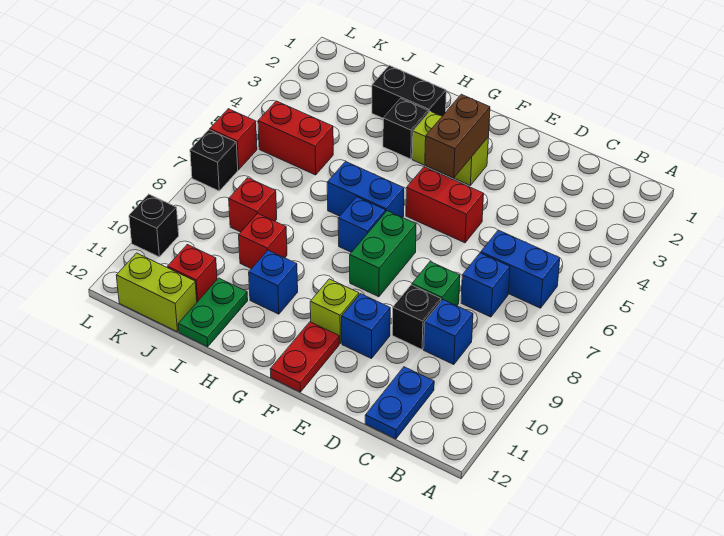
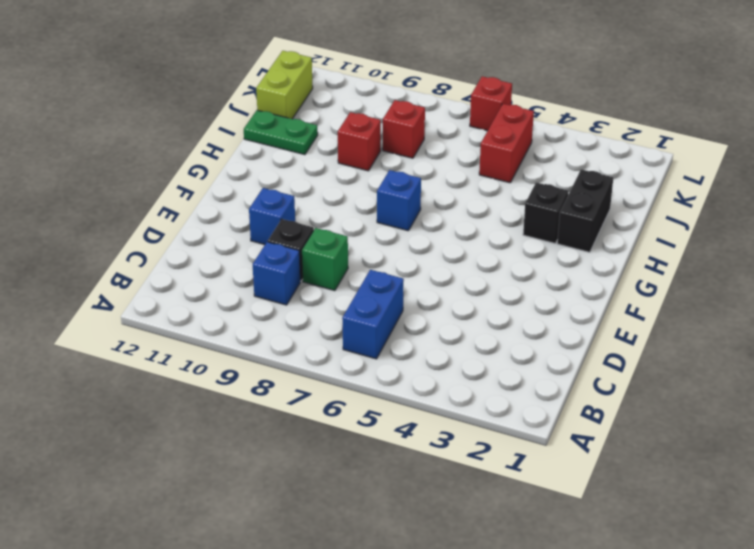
none -> blue 1x1 brick [461,253,510,317]
none -> blue 1x2 plate [365,367,434,439]
none -> red 1x2 brick [406,167,484,243]

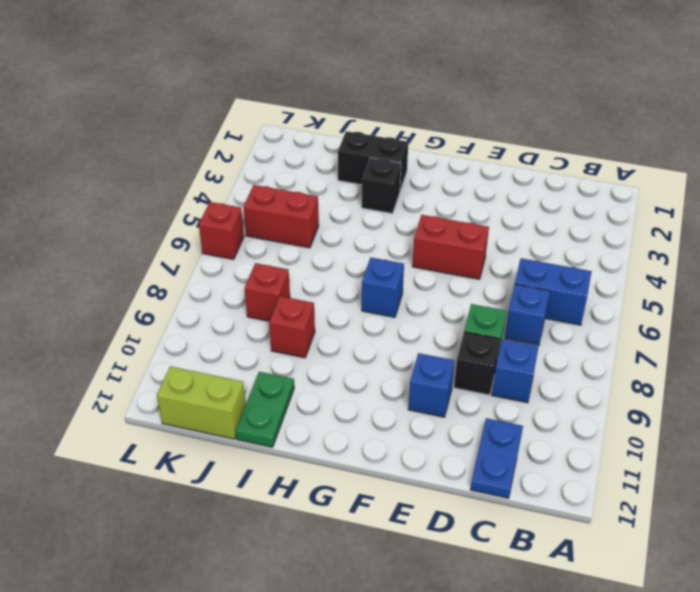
none -> lime 1x2 brick [412,111,489,185]
none -> green 1x2 brick [350,211,416,297]
none -> lime 1x1 brick [310,279,359,343]

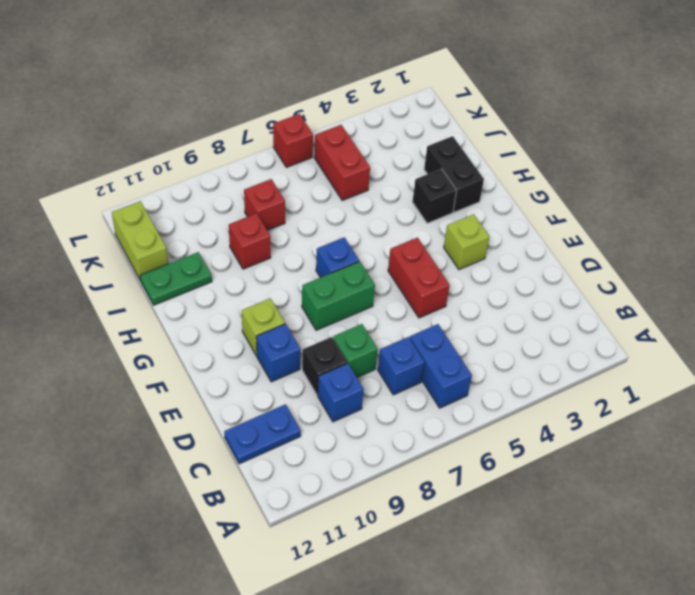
lime 1x1 brick [444,214,489,270] -> lime 1x2 brick [412,111,489,185]
none -> red 1x2 plate [270,322,339,392]
none -> blue 1x2 brick [327,161,404,218]
none -> blue 1x1 brick [249,250,298,314]

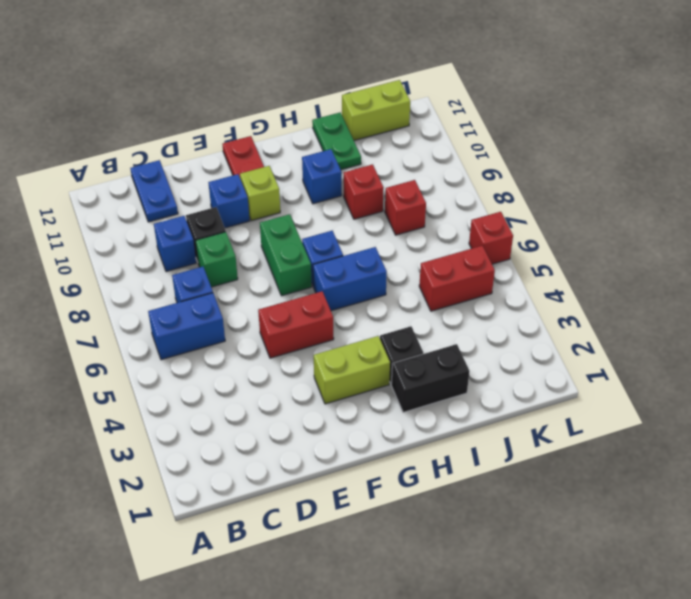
none -> red 1x1 brick [168,245,217,302]
none -> black 1x1 brick [190,130,238,191]
none -> black 1x1 brick [129,194,179,257]

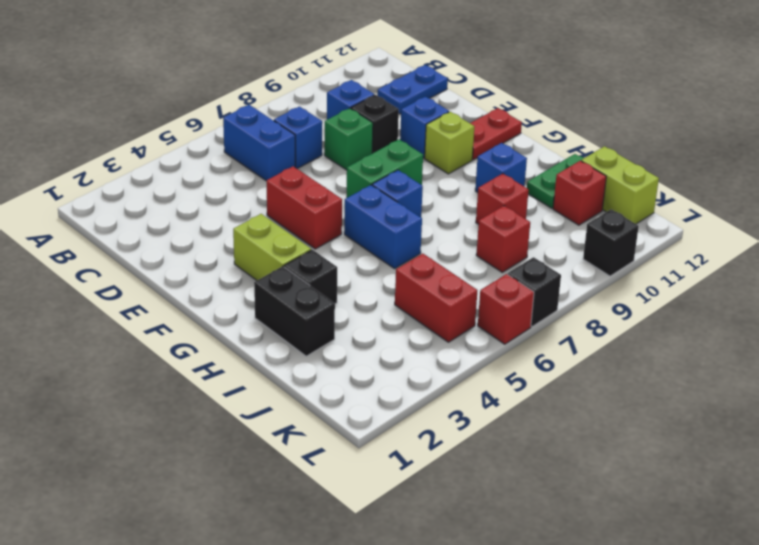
none -> brown 1x2 brick [425,94,490,178]

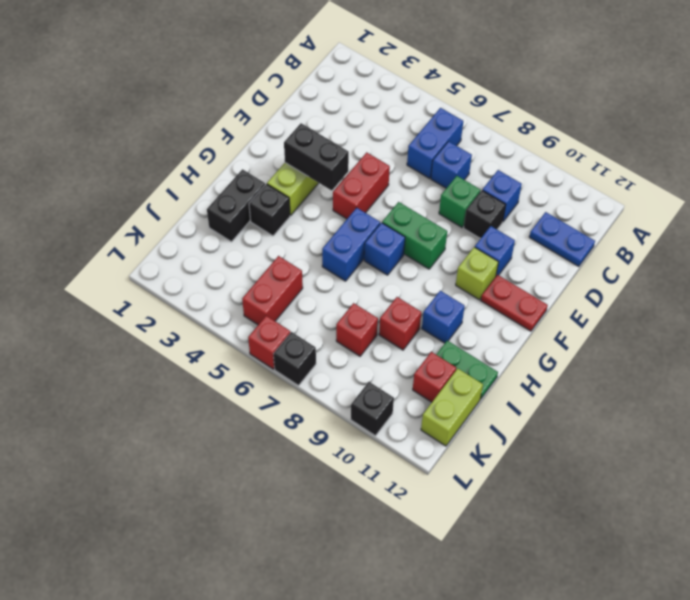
black 1x2 brick [284,123,349,191] -> brown 1x2 brick [425,94,490,178]

